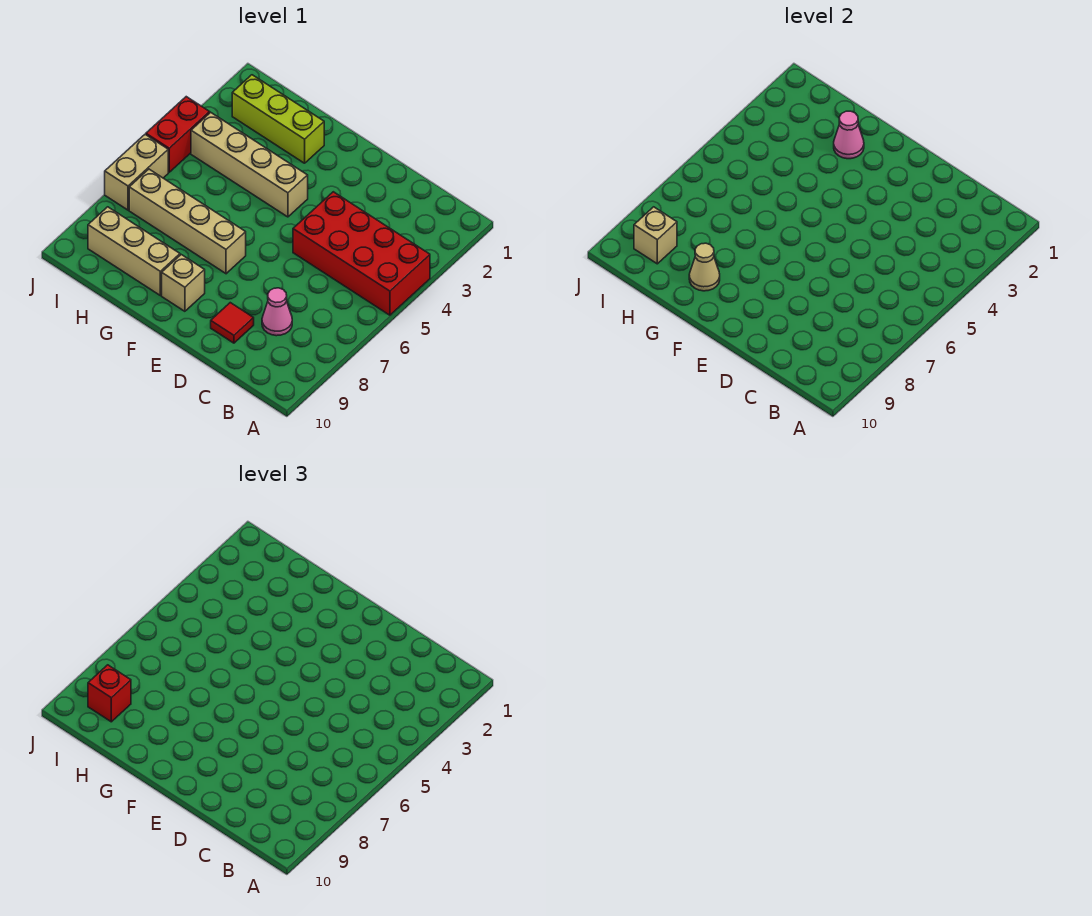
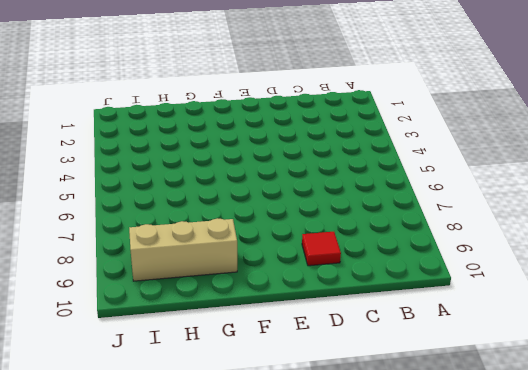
none -> red 2x4 brick [293,192,430,315]
none -> pink 1x1 cone [262,288,292,336]
none -> tan 1x4 brick [191,112,308,217]

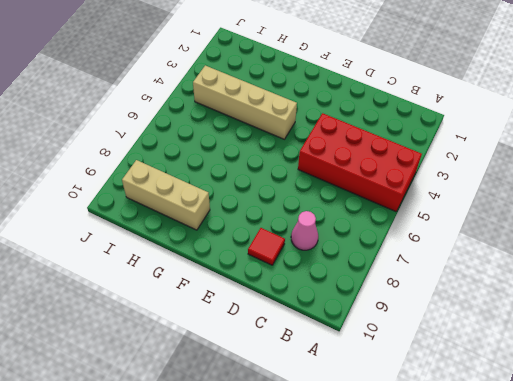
none -> tan 1x4 brick [129,169,246,274]
none -> tan 1x1 brick [162,255,205,311]
none -> lime 1x3 brick [232,75,324,163]

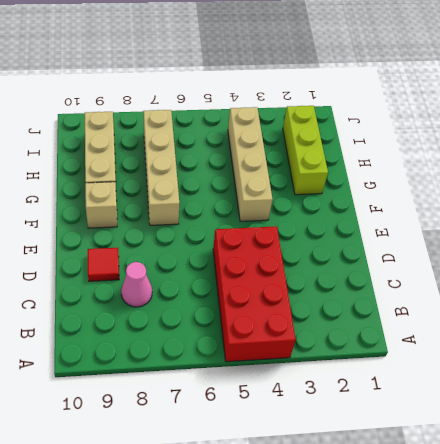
none -> red 1x2 brick [146,97,210,172]
none -> tan 1x2 brick [105,135,168,210]
none -> pink 1x1 cone [834,111,864,159]

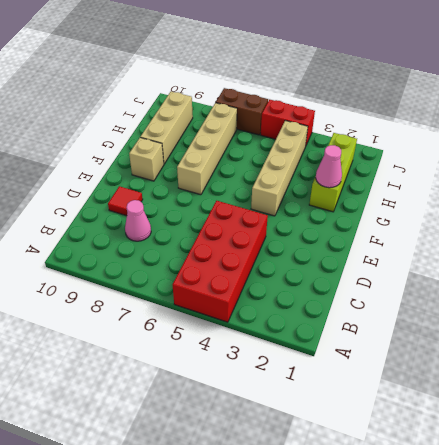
brown 1x2 brick [216,88,268,135] -> tan 1x2 brick [105,135,168,210]
none -> tan 1x1 cone [689,243,720,291]
none -> tan 1x1 brick [634,207,677,264]
none -> red 1x1 brick [88,665,131,722]

